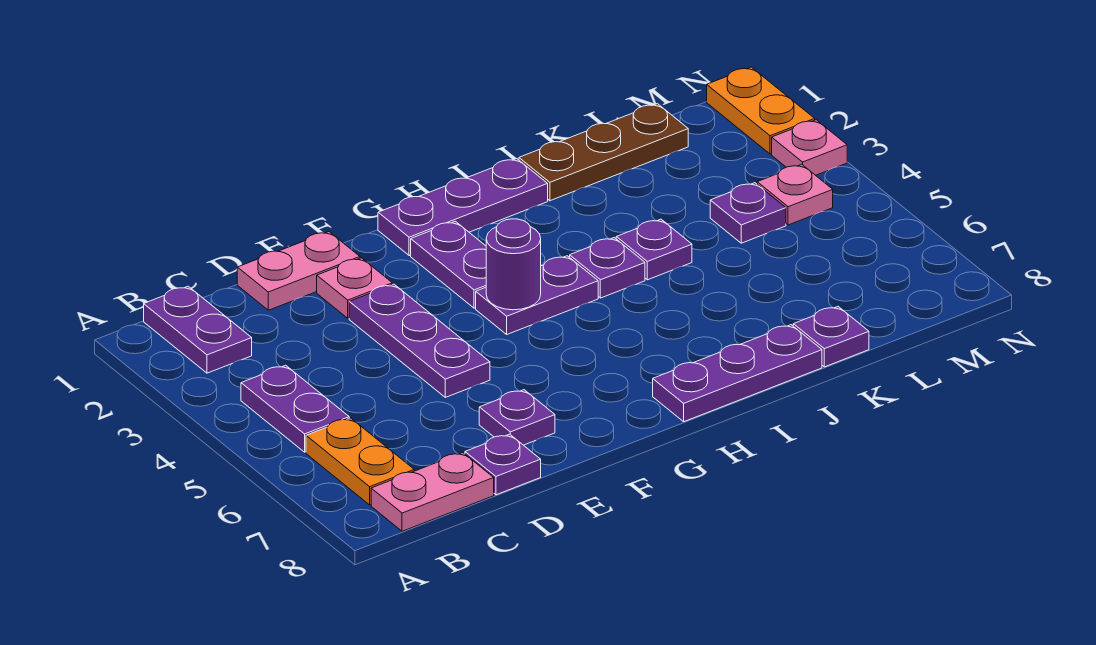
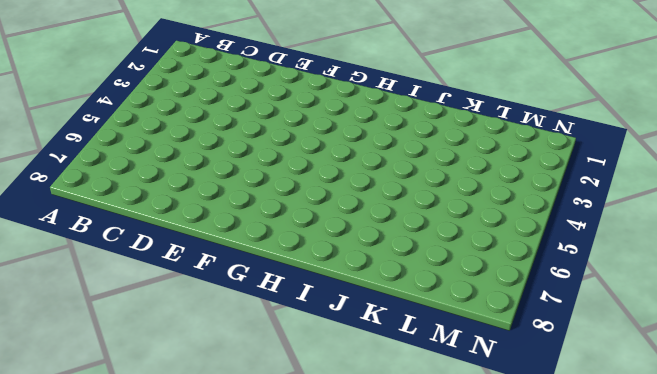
none -> purple 1x2 plate [144,286,252,373]
none -> purple 1x2 plate [241,365,349,452]
none -> orange 1x2 plate [306,418,414,505]

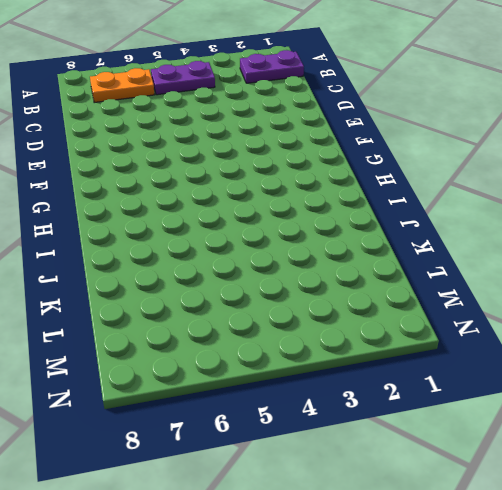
none -> pink 1x2 plate [371,453,494,531]
none -> pink 1x2 plate [237,232,360,310]
none -> purple 1x1 plate [465,434,541,495]

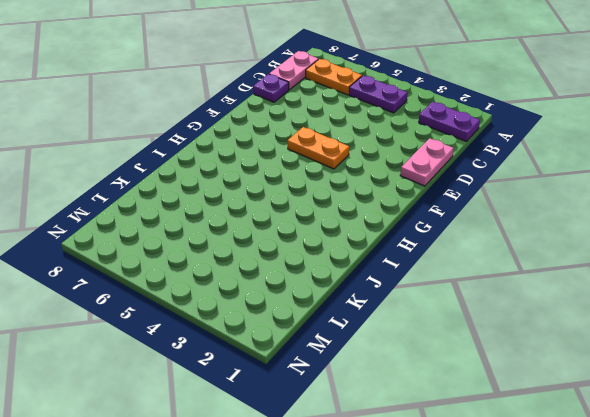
orange 1x2 plate [288,127,349,169] -> orange 1x2 plate moved to [707,67,815,154]
none -> pink 1x1 plate [317,258,392,318]
none -> purple 1x3 plate [349,284,490,397]
none -> purple 1x1 plate [479,390,555,445]

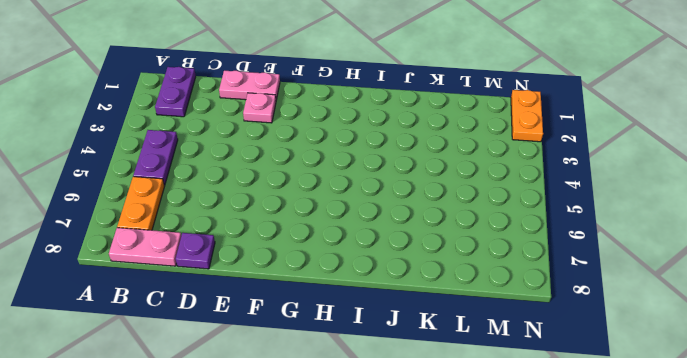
none -> purple 1x3 plate [349,284,490,397]
none -> purple 1x1 plate [479,390,555,445]
none -> purple 1x3 plate [378,158,548,256]

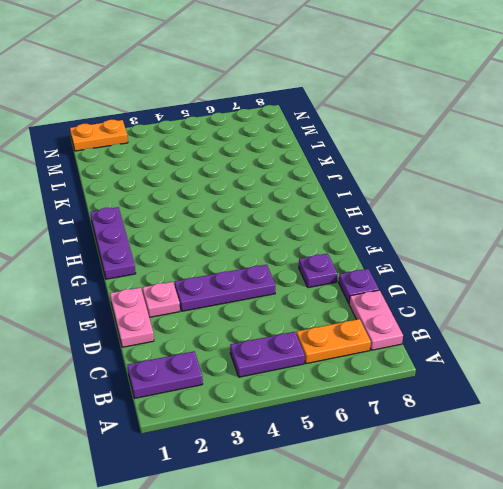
none -> purple 1x2 plate [411,221,486,308]
none -> purple 1x2 plate [476,256,598,334]
none -> purple 1x3 plate [653,325,822,422]

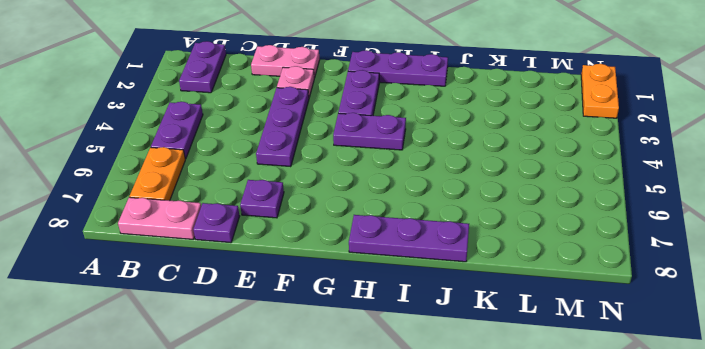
none -> purple 1x1 plate [570,238,645,298]
none -> brown 1x3 plate [519,104,688,201]
none -> purple 1x1 plate [616,219,692,280]

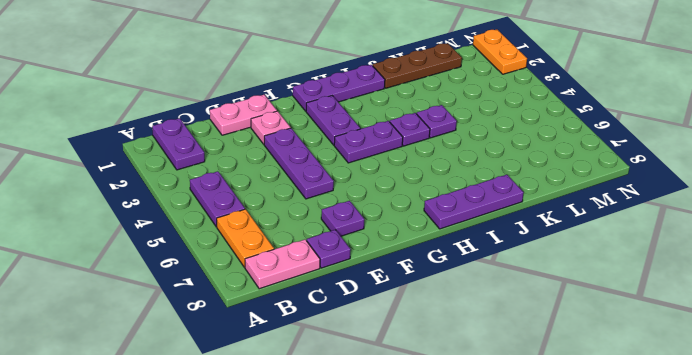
none -> purple 1x1 plate [793,307,869,367]
none -> purple 1x1 plate [710,183,786,243]
none -> pink 1x1 plate [757,164,833,225]

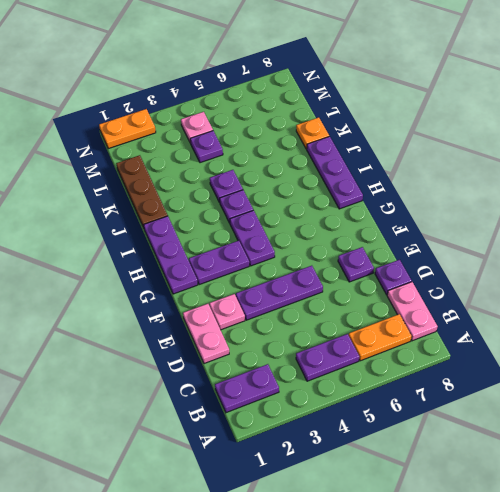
orange 1x1 plate [296,117,329,149] -> purple 1x1 plate [793,307,869,367]
none -> pink 1x1 plate [772,120,847,175]
none -> purple 1x1 round brick [486,219,541,310]

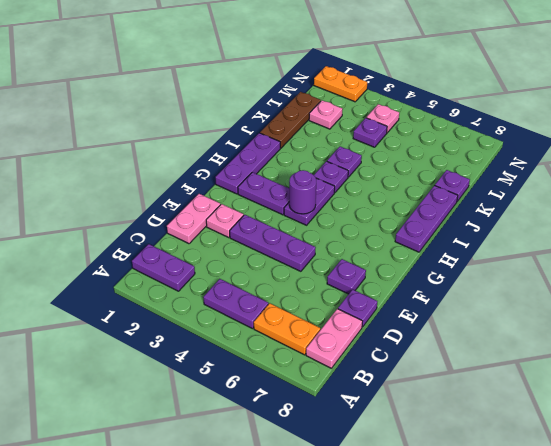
pink 1x1 plate [309,100,343,129] -> pink 1x1 plate moved to [772,120,847,175]

